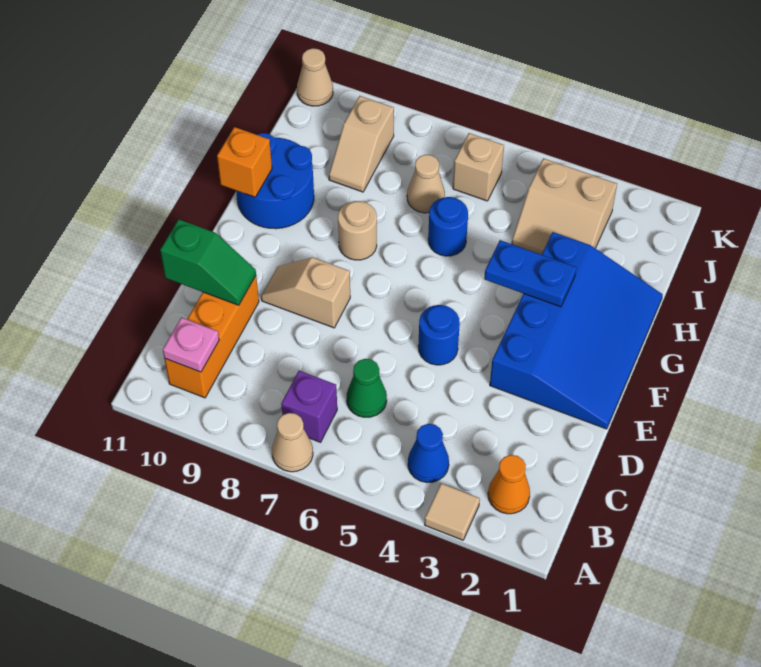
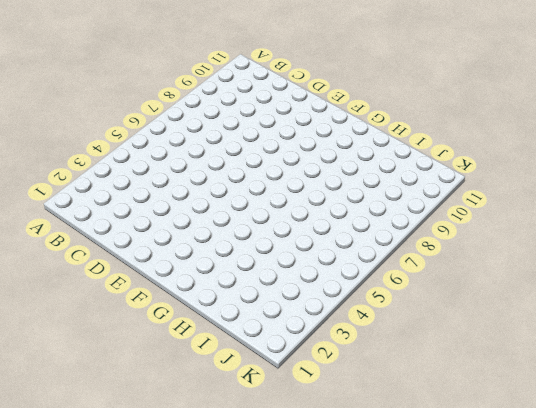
none -> tan 1x1 tile [425,483,480,540]
none -> tan 1x1 cone [272,413,313,472]
none -> orange 1x1 cone [488,455,530,514]

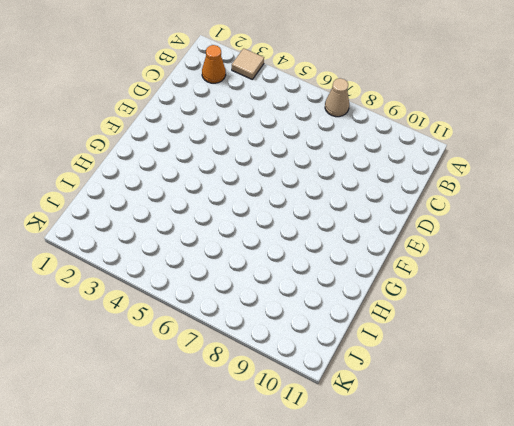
none -> blue 1x1 cone [408,424,449,483]
none -> purple 1x1 brick [281,371,337,442]
none -> orange 1x3 brick [164,276,259,398]

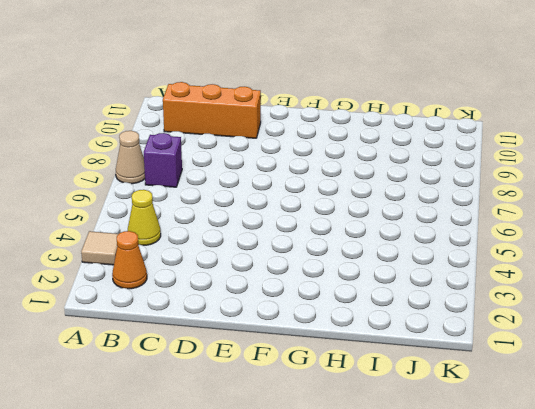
yellow 1x1 cone [128,190,161,245] -> blue 1x1 cone [408,424,449,483]
none -> green 1x1 cone [347,359,387,417]
none -> blue 3x4 slope [490,232,663,429]
none -> blue 1x1 round brick [418,305,460,365]

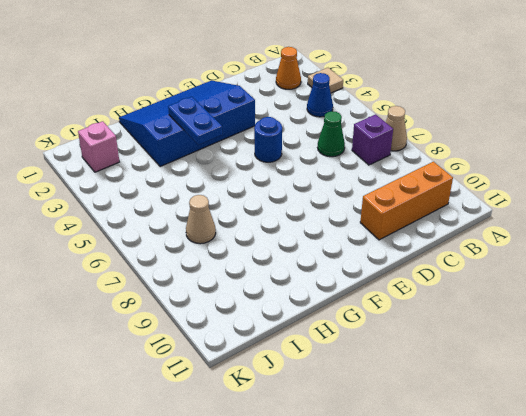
pink 1x1 brick [78,121,119,172] -> none
none -> tan 1x2 slope [261,257,350,328]
none -> tan 1x1 round brick [338,201,377,260]
none -> blue 2x2 round brick [236,133,314,229]

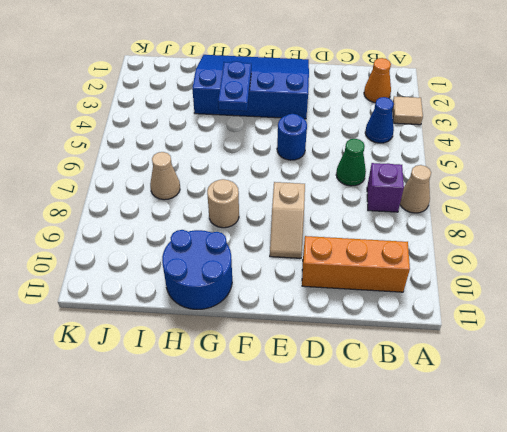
none -> blue 1x1 round brick [428,197,468,256]
none -> tan 2x2 slope [512,158,617,255]
none -> tan 1x2 slope [329,96,394,192]

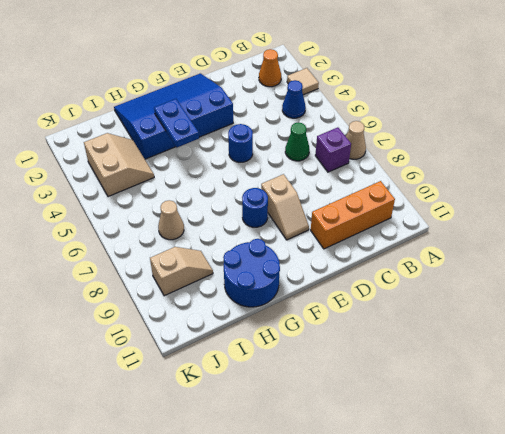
blue 1x1 round brick [242,188,268,227] -> blue 1x1 round brick moved to [428,197,468,256]
none -> tan 1x1 round brick [338,201,377,260]
none -> tan 1x1 brick [453,133,504,201]
none -> tan 1x1 cone [297,48,333,106]

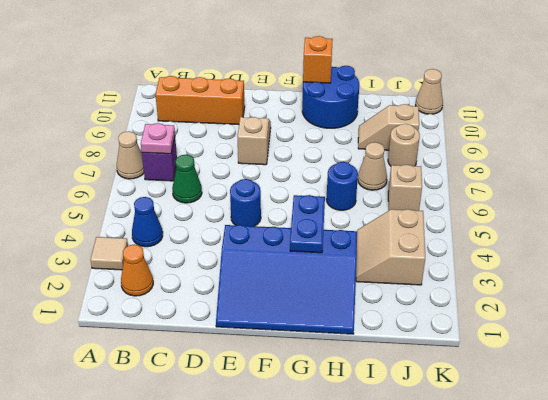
pink 1x1 plate [141,123,175,154] -> pink 1x1 plate moved to [163,318,219,372]
tan 1x1 round brick [388,124,420,166] -> tan 1x1 round brick moved to [338,201,377,260]
none -> green 1x2 slope [160,219,256,305]

